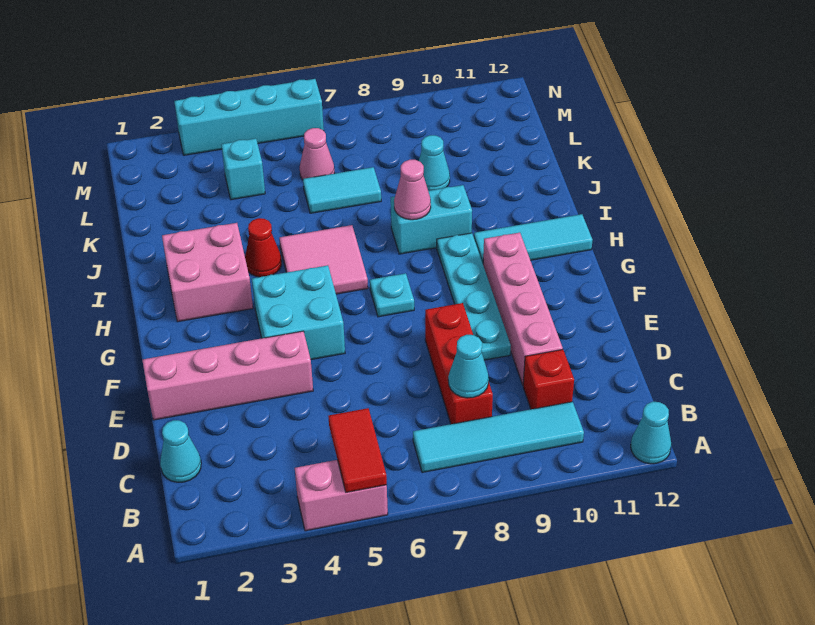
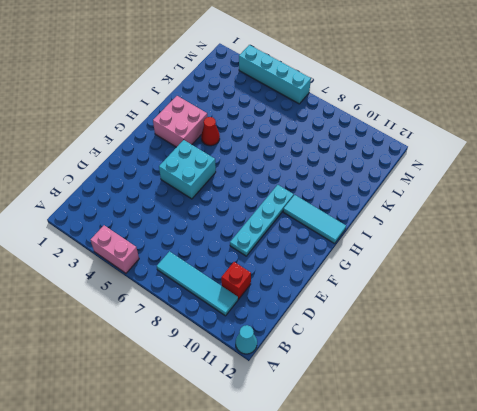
none -> cyan 1x1 cone [160,420,201,482]
none -> red 1x3 brick [425,303,493,424]
none -> pink 1x4 brick [483,233,563,385]

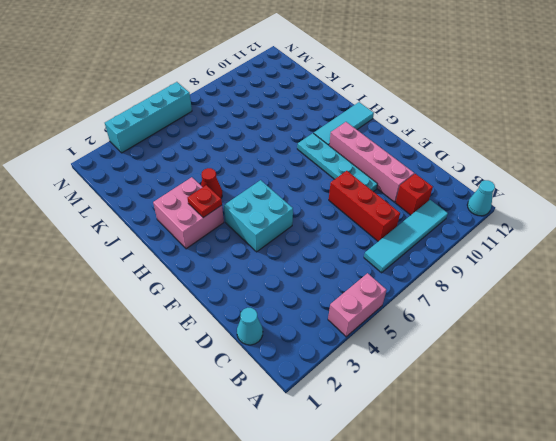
red 1x1 plate [187,185,222,218] -> none
none -> pink 1x4 brick [142,331,313,420]
none -> cyan 1x1 plate [370,273,414,317]
none -> pink 2x2 tile [279,225,368,294]

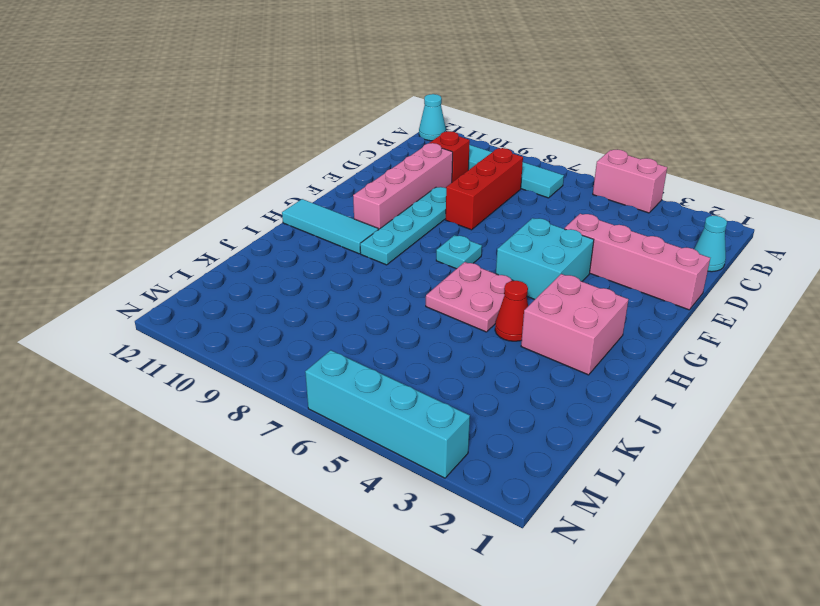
pink 2x2 plate [426,262,513,332] -> pink 2x2 tile [279,225,368,294]
none -> cyan 1x2 brick [391,185,472,254]
none -> cyan 1x2 tile [303,167,381,213]
none -> cyan 1x1 cone [419,135,450,191]

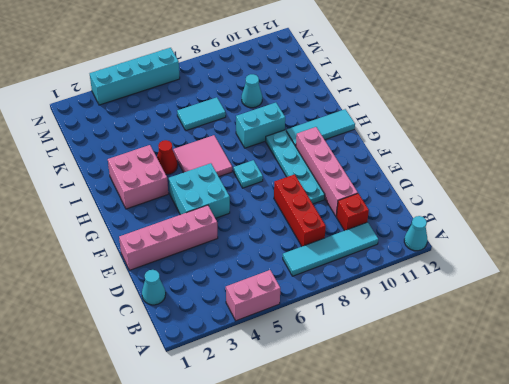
none -> cyan 1x1 brick [221,138,265,200]
none -> pink 1x1 cone [300,128,335,180]
none -> red 1x2 tile [328,408,387,493]

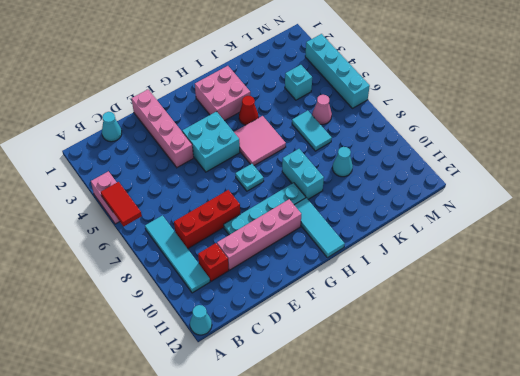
red 1x2 tile [101,182,142,226] -> red 1x2 tile turned to [328,408,387,493]
none -> cyan 1x1 cone [448,335,489,398]
none -> pink 1x1 cone [394,160,431,220]

